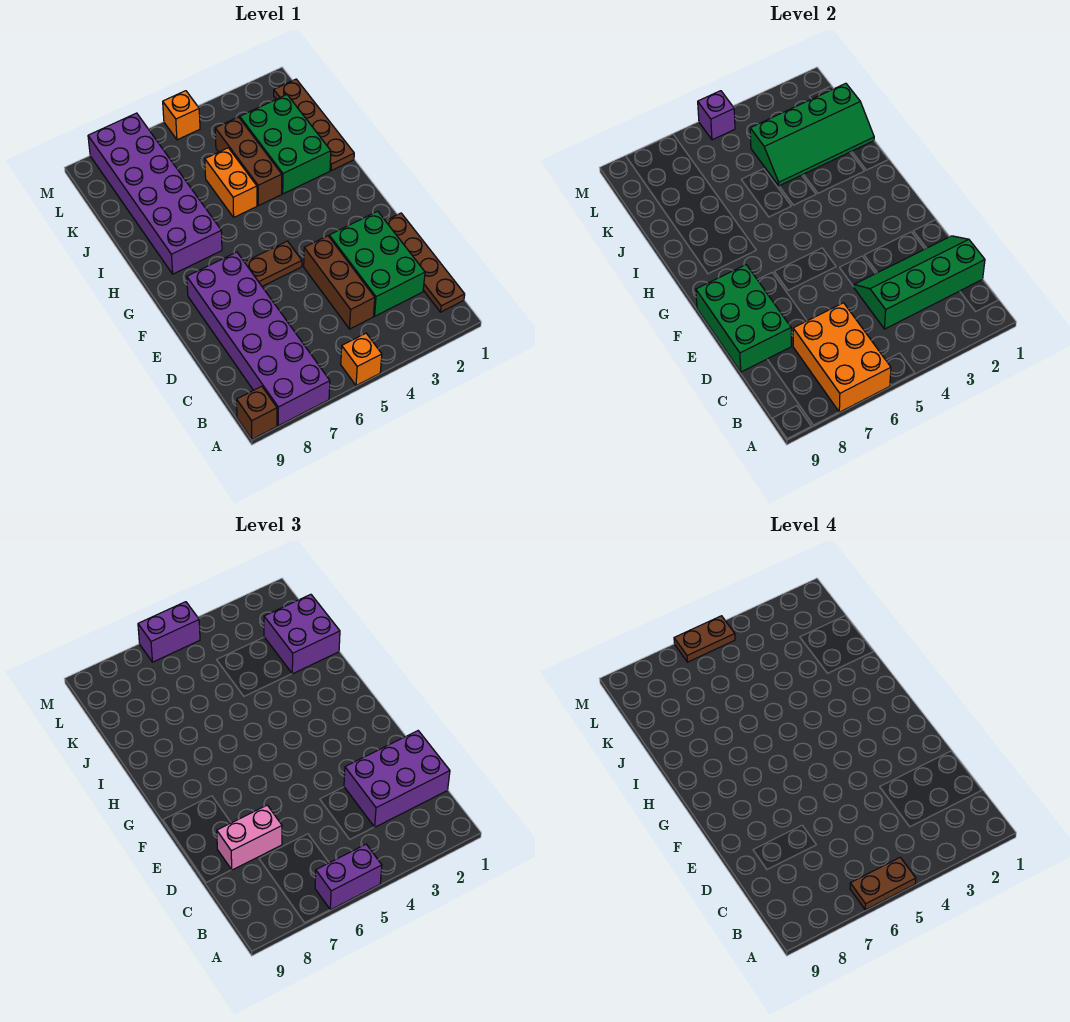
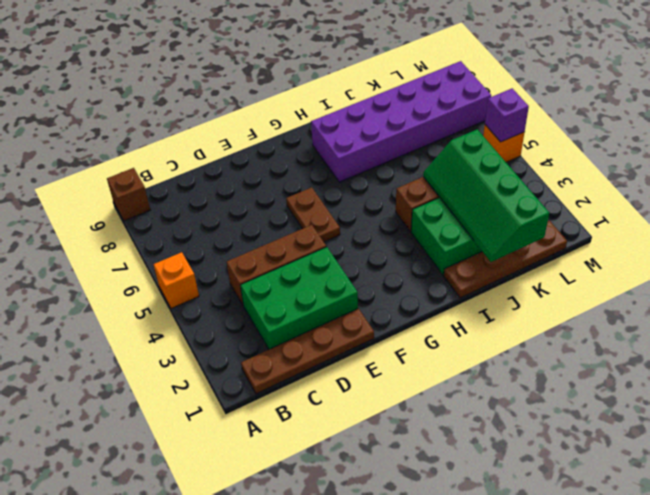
none -> purple 2x6 brick [187,252,330,426]
none -> orange 1x2 brick [205,148,257,217]
none -> orange 2x3 brick [793,303,891,412]

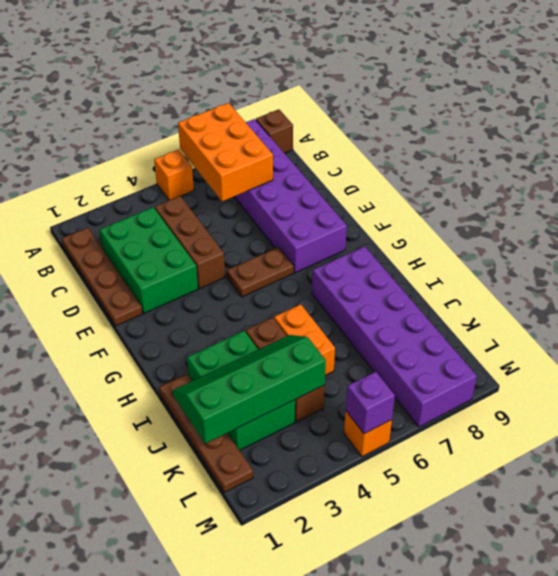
none -> green 2x4 slope [854,236,985,329]
none -> green 2x3 brick [696,265,791,372]
none -> purple 1x2 brick [315,844,382,910]

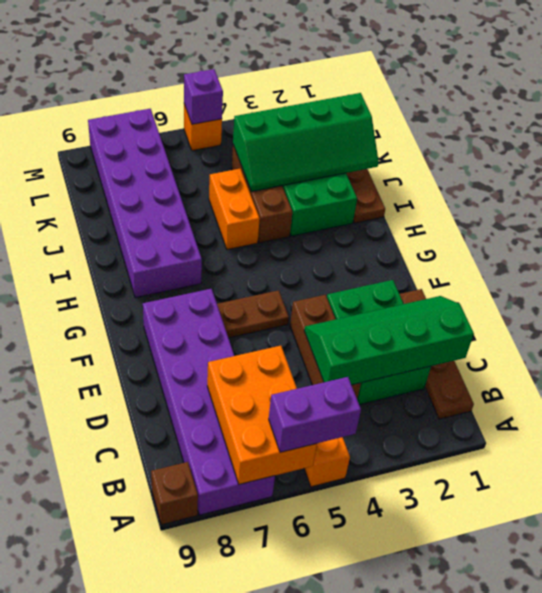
none -> green 2x3 brick [696,265,791,372]
none -> purple 2x3 brick [344,731,450,827]
none -> pink 1x2 brick [217,805,282,870]

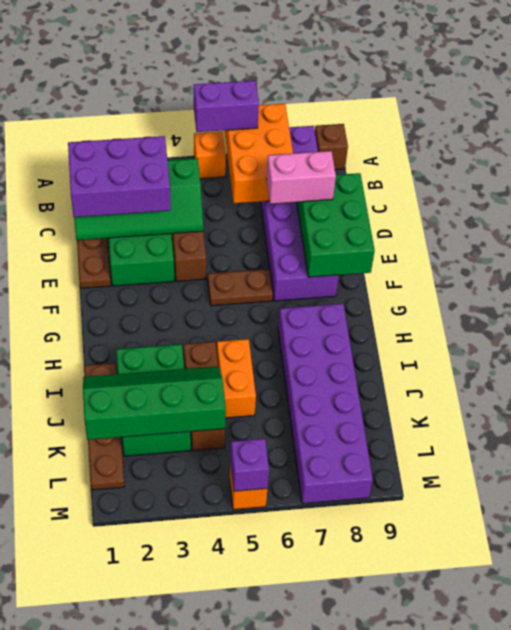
none -> purple 2x2 brick [264,594,340,674]
none -> purple 1x2 brick [138,602,200,662]
none -> brown 1x2 plate [850,857,916,910]

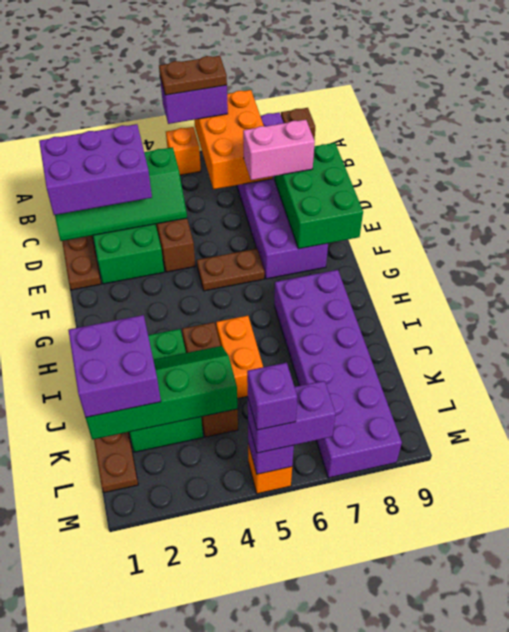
purple 1x1 brick [247,363,297,430] -> brown 1x2 plate [674,616,735,662]

